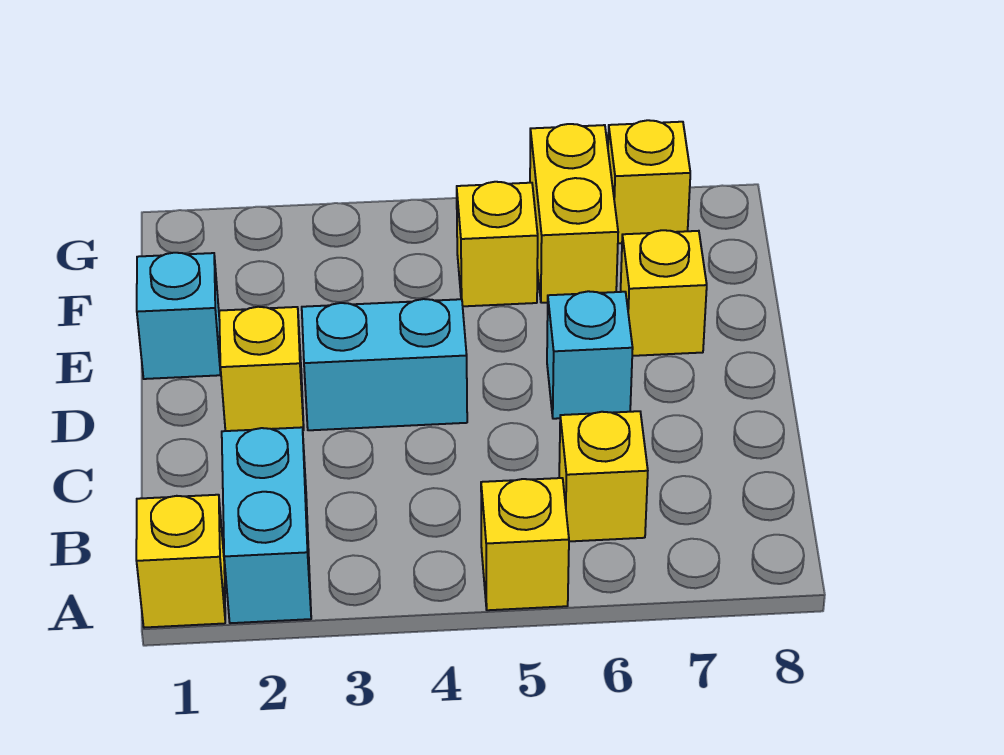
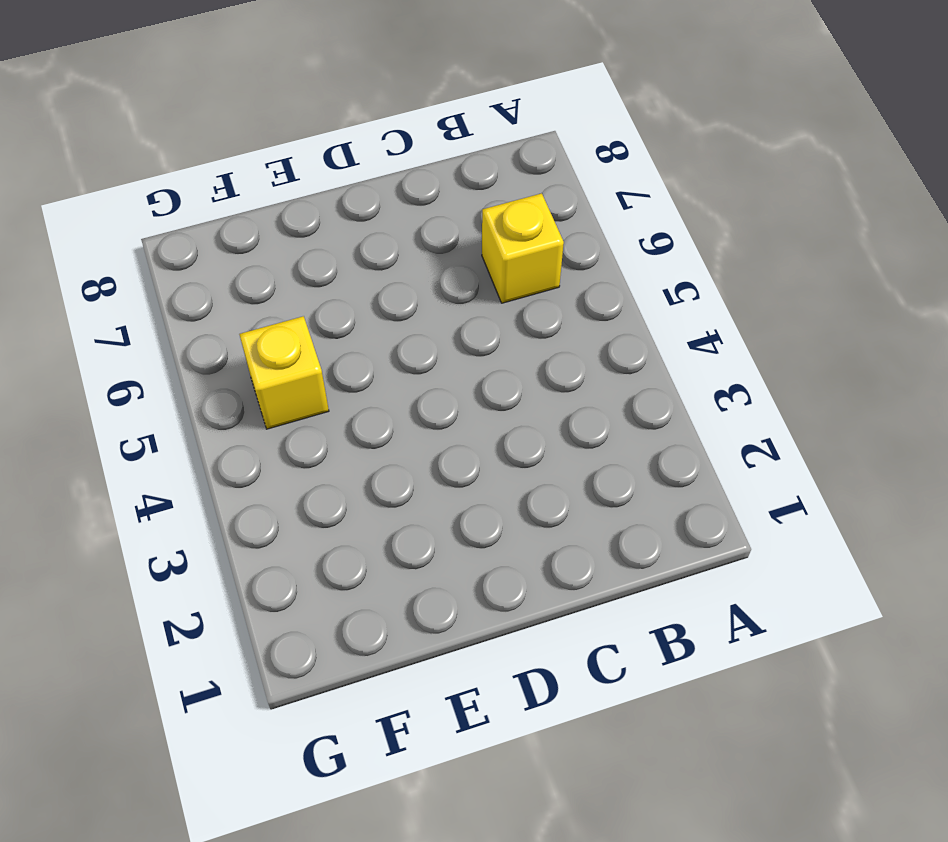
none -> yellow 1x1 brick [136,495,225,628]
none -> cyan 1x2 brick [222,427,311,623]
none -> yellow 1x1 brick [481,478,569,610]

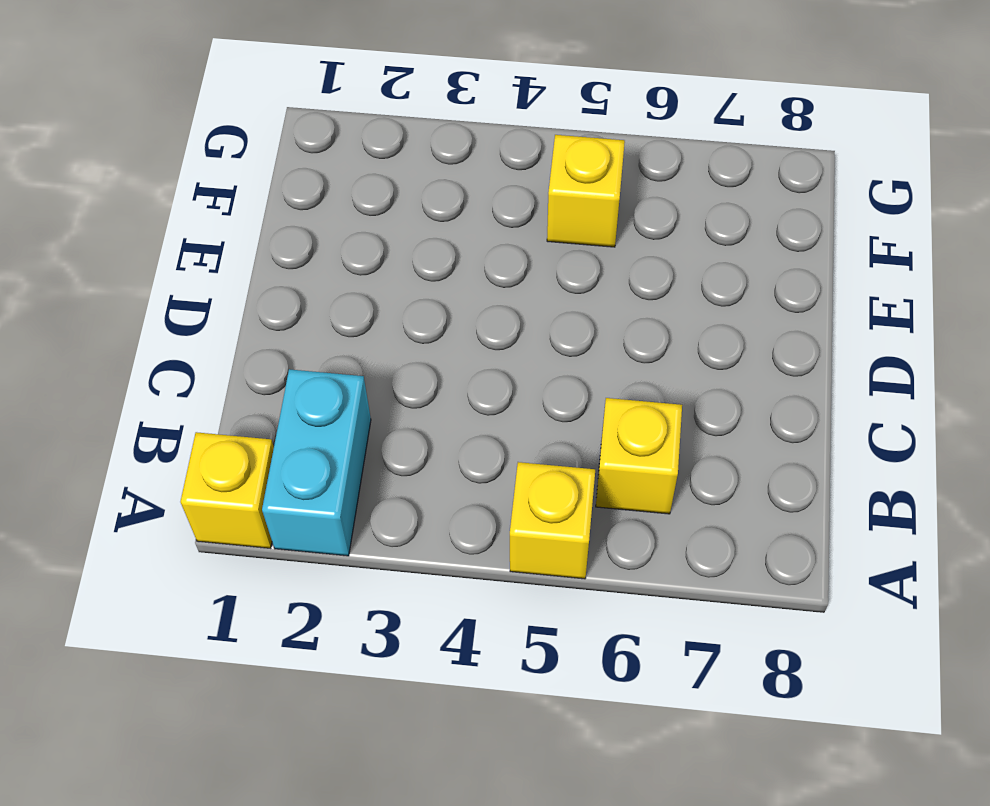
none -> yellow 1x1 brick [219,307,304,431]
none -> cyan 1x2 brick [302,299,467,430]
none -> cyan 1x1 brick [547,291,633,419]

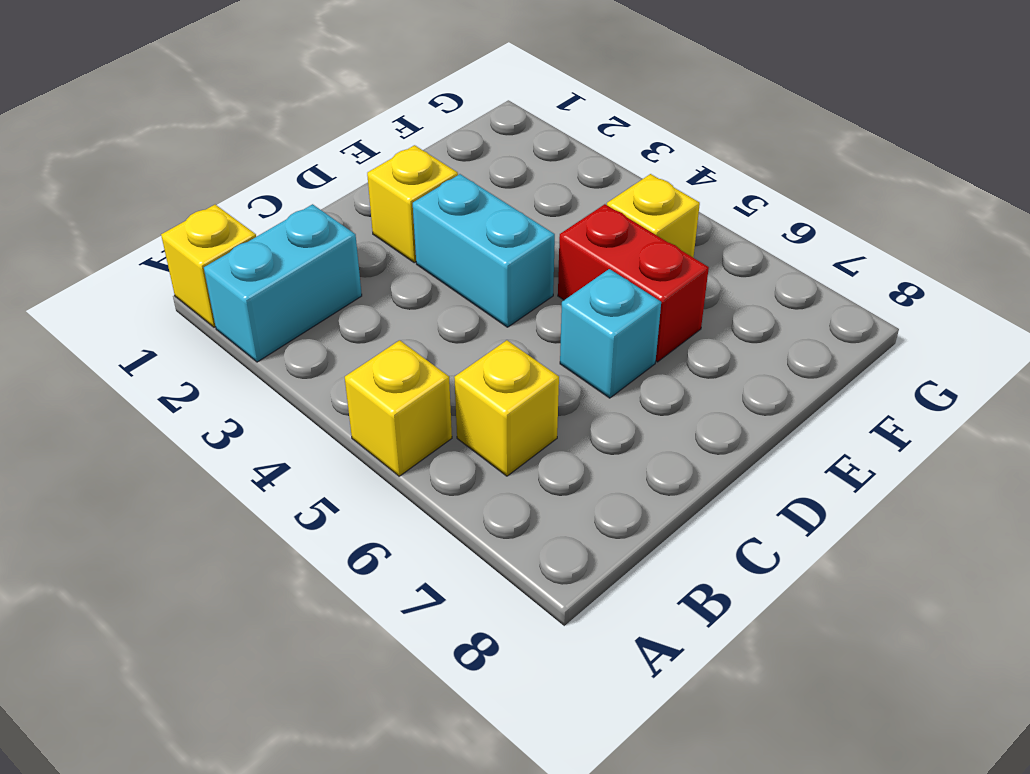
red 1x2 brick [558,204,709,362] -> none
none -> cyan 1x1 brick [137,253,221,379]
none -> yellow 1x1 brick [621,230,707,356]
none -> yellow 1x2 brick [530,124,618,303]

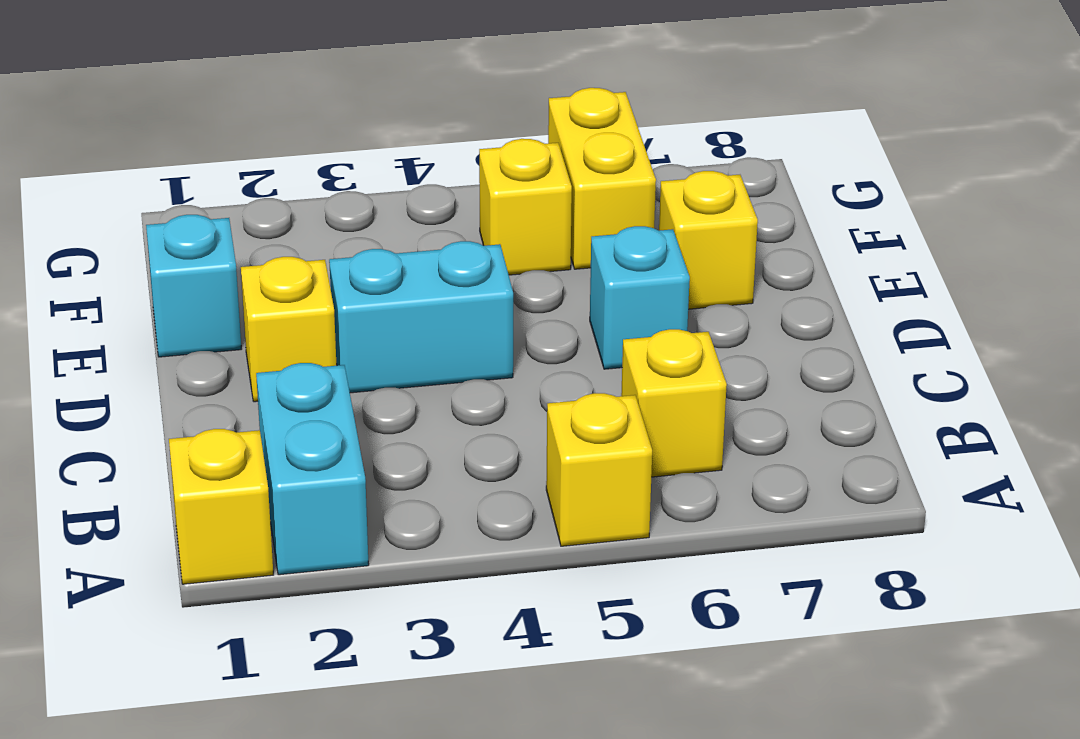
none -> yellow 1x1 brick [608,120,690,243]

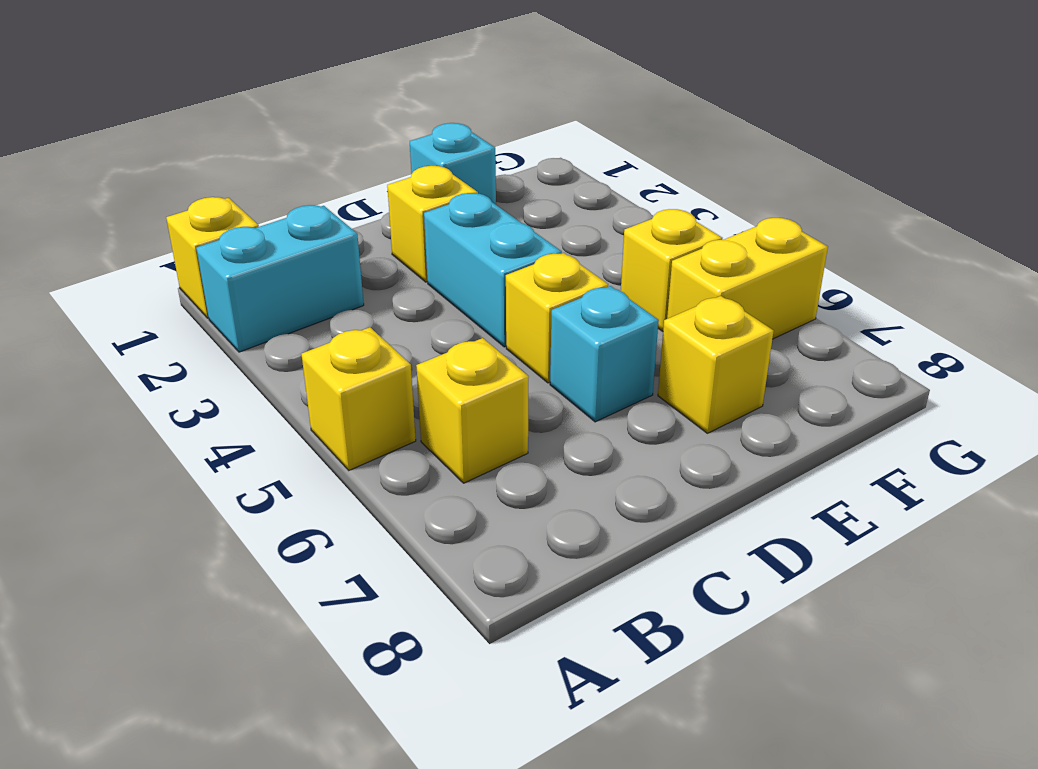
yellow 1x1 brick [506,253,608,383] -> yellow 1x1 brick moved to [608,120,690,243]

